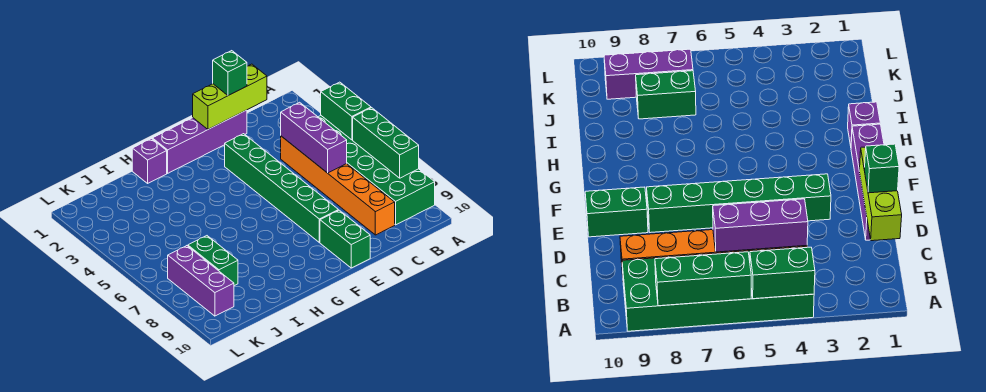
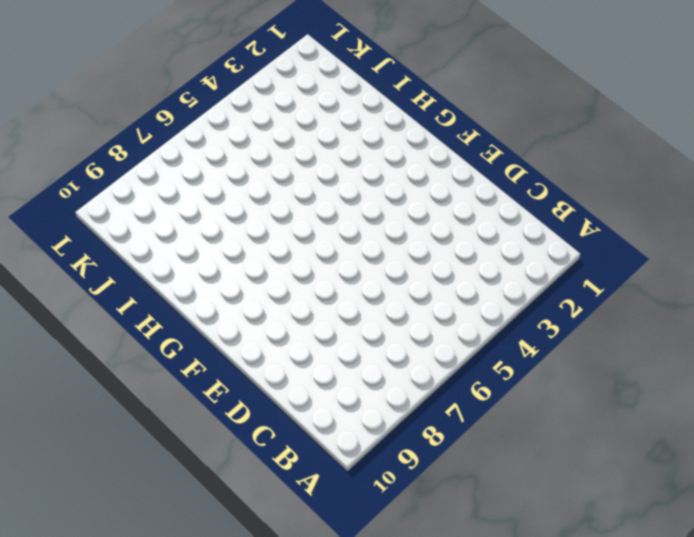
none -> green 2x6 brick [319,116,435,225]
none -> orange 1x6 brick [281,136,395,235]
none -> purple 1x4 brick [153,110,247,173]

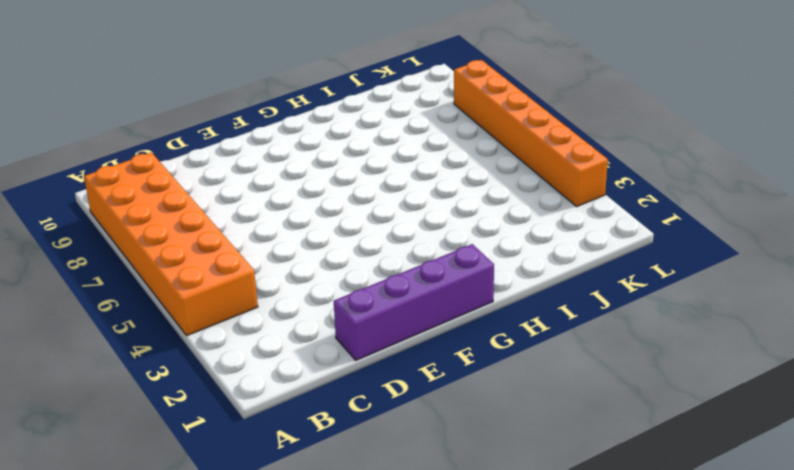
orange 2x6 brick [84,153,258,336] -> green 2x6 brick [319,116,435,225]
orange 1x6 brick [454,60,608,207] -> orange 1x6 brick moved to [281,136,395,235]
none -> green 1x6 brick [225,134,339,242]
none -> green 1x2 brick [320,210,370,268]
none -> purple 1x1 brick [132,139,167,183]

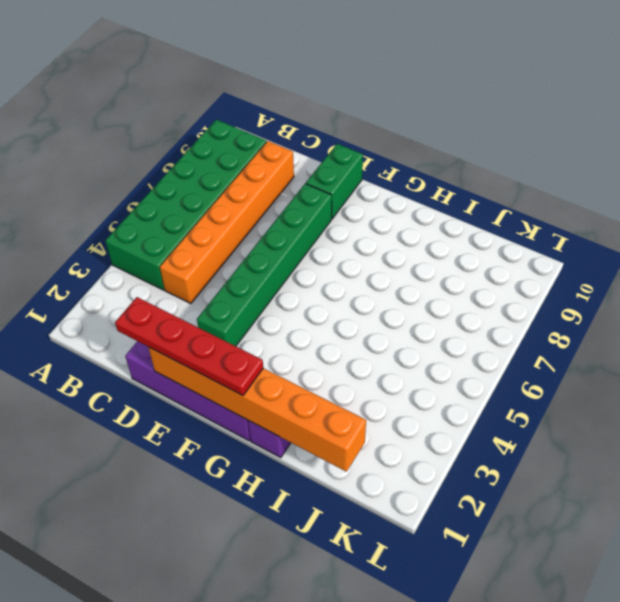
red 1x4 plate [115,297,263,396] -> green 1x1 brick [213,51,247,95]
orange 1x6 brick [148,347,366,472] -> lime 1x3 brick [193,64,267,129]
none -> green 1x2 brick [188,236,238,286]
none -> purple 1x3 brick [168,246,234,316]
none -> green 1x2 brick [321,82,371,140]

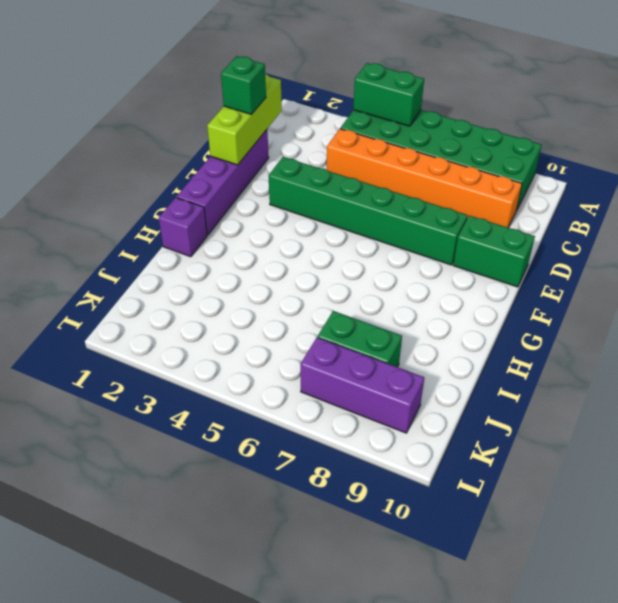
none -> green 1x3 brick [353,108,419,178]
none -> purple 1x3 brick [281,102,347,173]

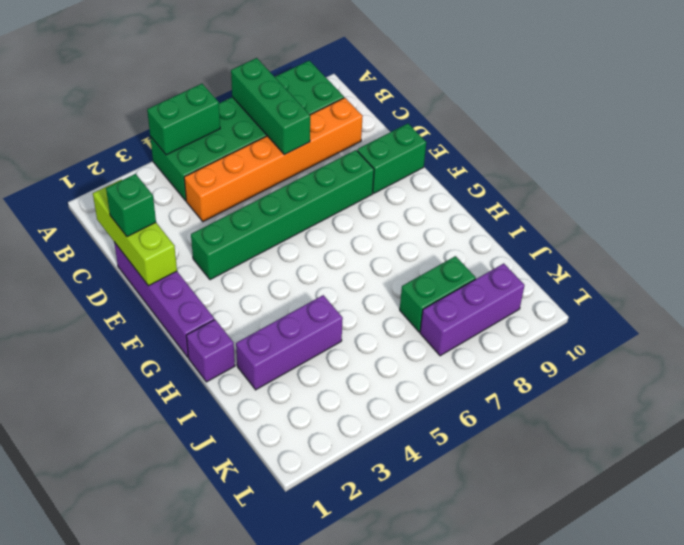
green 1x3 brick [231,58,310,155] -> green 1x3 brick turned to [353,108,419,178]
purple 1x3 brick [236,295,343,390] -> purple 1x3 brick moved to [281,102,347,173]

